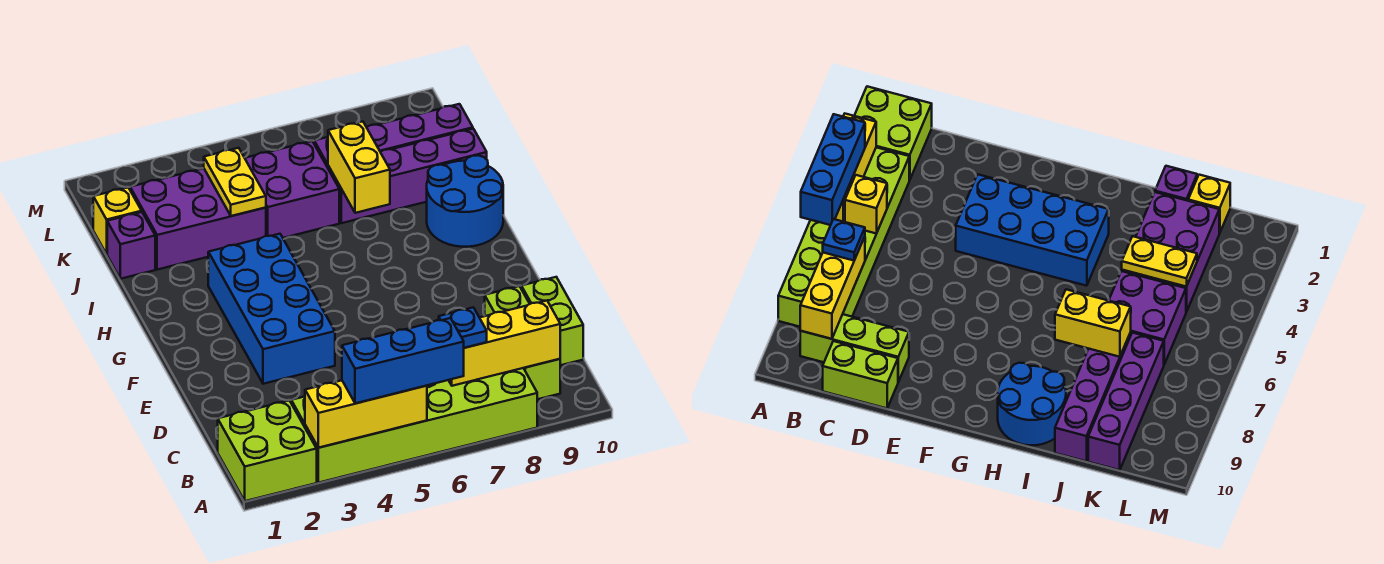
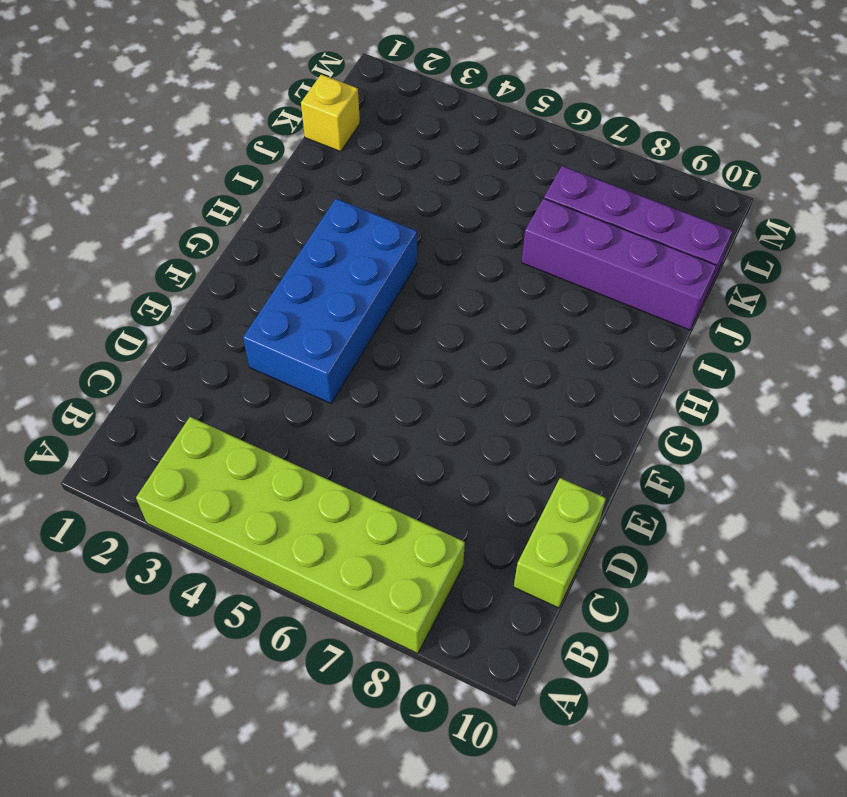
none -> lime 2x2 brick [218,400,317,501]
none -> lime 1x3 brick [485,286,560,399]
none -> blue 2x2 round brick [427,155,503,247]

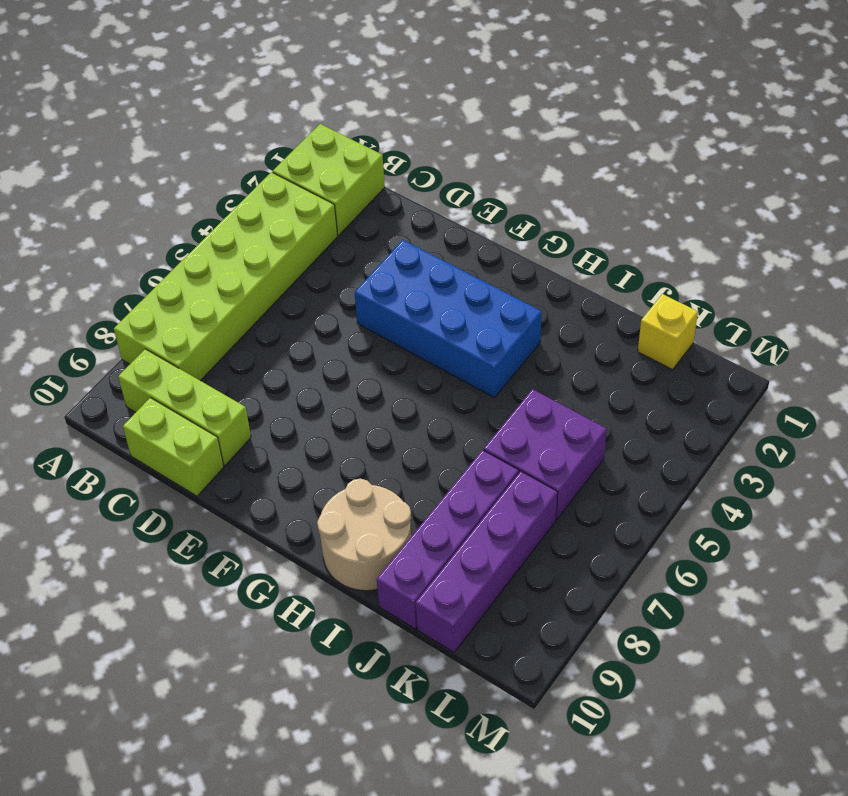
tan 2x2 round brick [317,479,411,591] -> blue 2x2 round brick [427,155,503,247]
none -> purple 1x1 brick [107,212,155,279]
none -> purple 2x3 brick [130,168,266,270]
none -> yellow 1x3 brick [305,380,427,448]

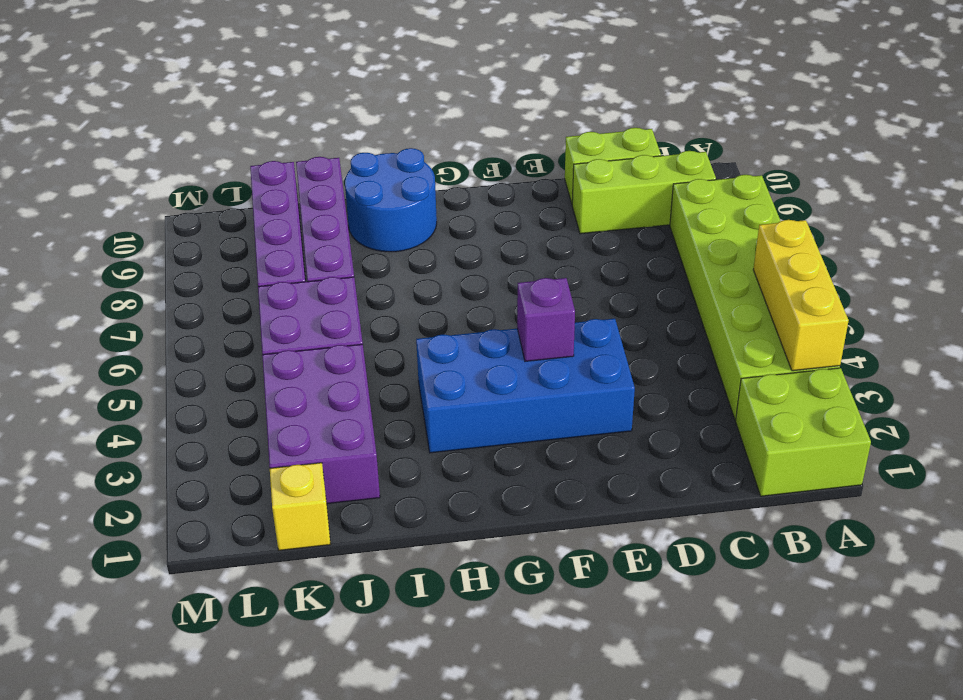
purple 1x1 brick [517,278,575,361] -> purple 1x1 brick moved to [107,212,155,279]
none -> yellow 1x1 brick [845,175,887,234]
none -> yellow 1x3 brick [449,301,560,386]
none -> yellow 1x2 brick [328,122,390,213]

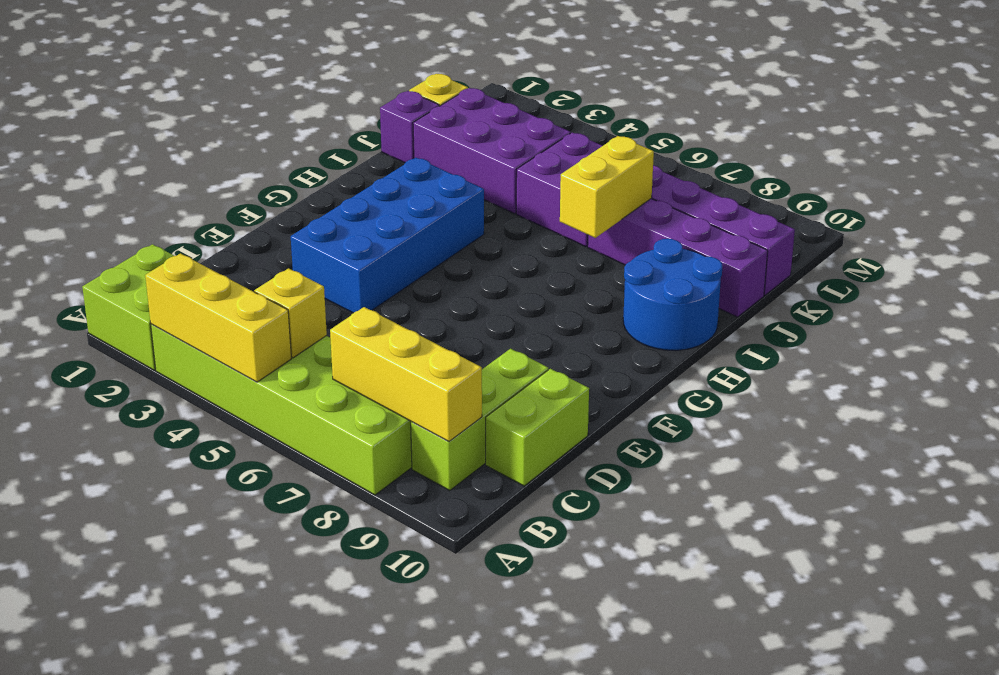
none -> yellow 1x2 plate [204,148,266,216]
none -> blue 1x3 brick [342,318,464,403]
none -> blue 1x1 plate [439,307,487,348]

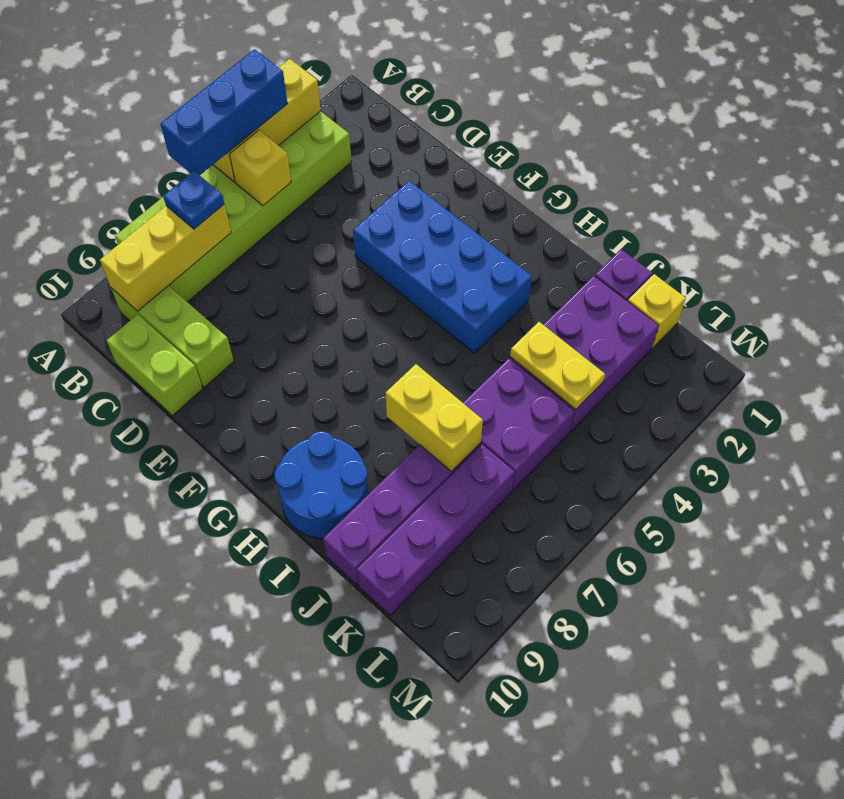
none -> lime 2x2 brick [218,400,317,501]

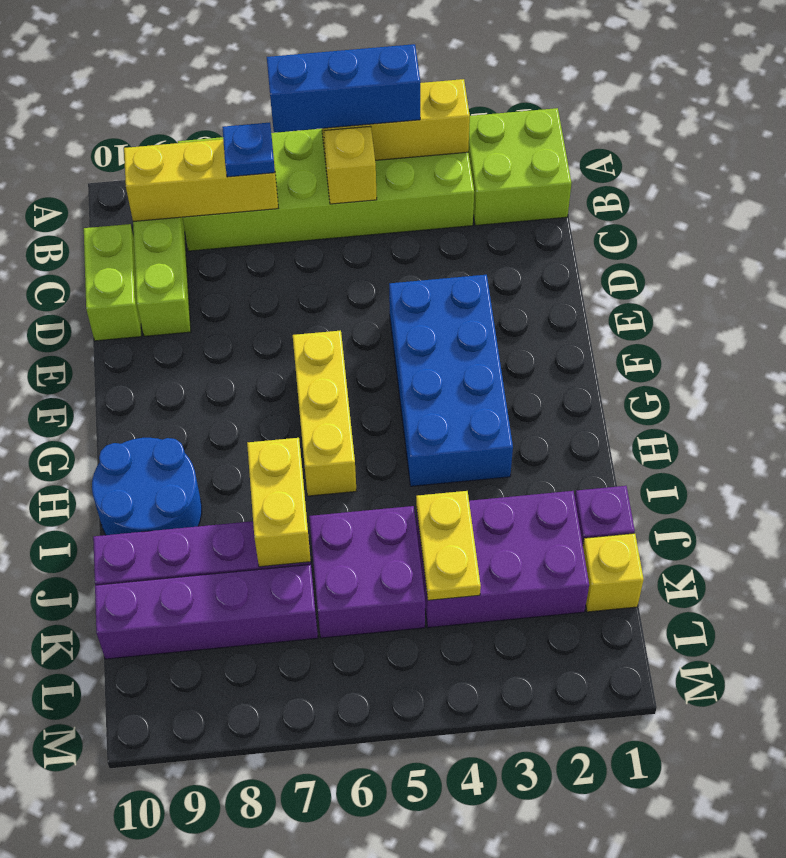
yellow 1x3 brick [293,331,356,496] -> none

